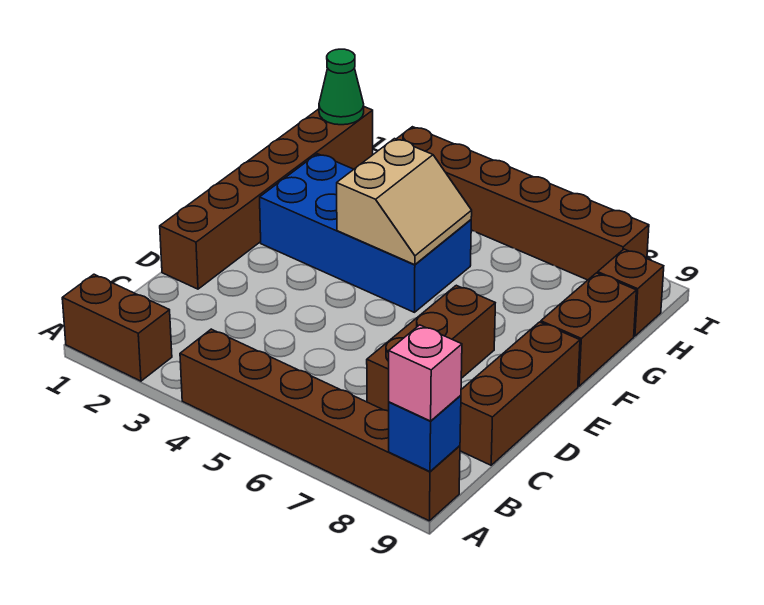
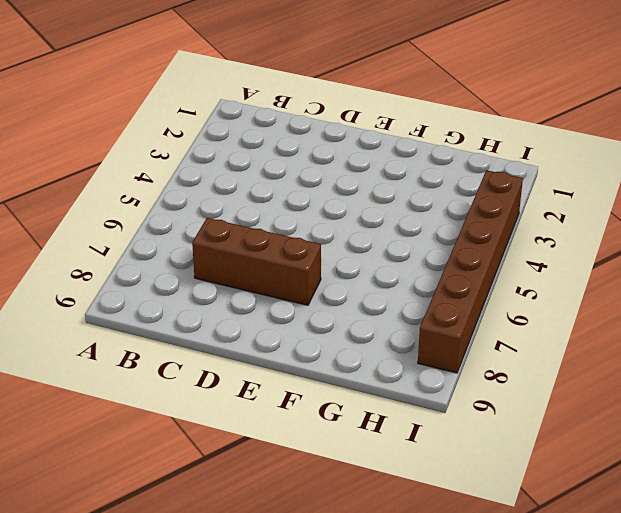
none -> brown 1x2 brick [62,274,172,381]
none -> brown 1x6 brick [180,329,460,521]
none -> brown 1x3 brick [460,322,580,465]

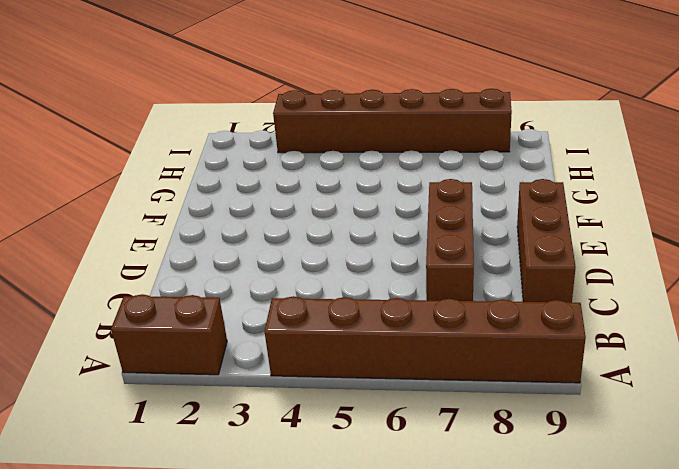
none -> brown 1x6 brick [160,107,373,289]
none -> blue 2x4 brick [260,154,472,312]
none -> brown 1x2 brick [541,273,636,386]

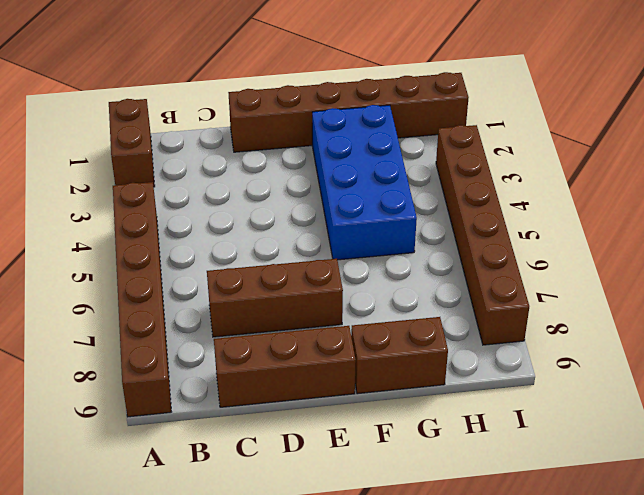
none -> brown 1x1 brick [598,249,664,336]
none -> blue 1x1 brick [389,395,461,471]
none -> tan 2x2 slope [337,139,472,265]

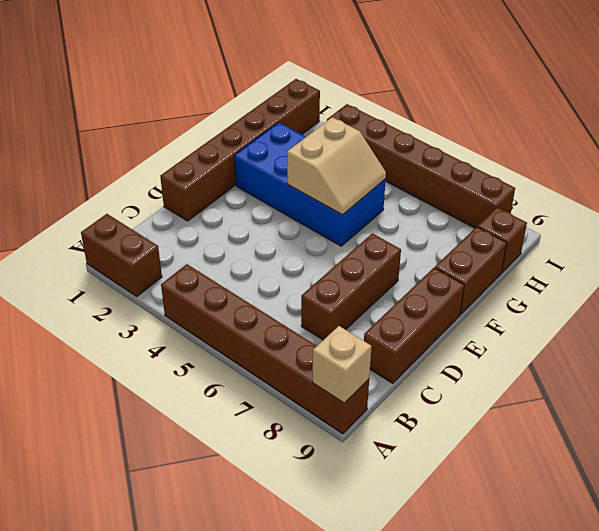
tan 1x1 brick [313,326,372,403] -> blue 1x1 brick [389,395,461,471]
none -> green 1x1 cone [319,49,364,125]
none -> pink 1x1 brick [389,325,462,421]

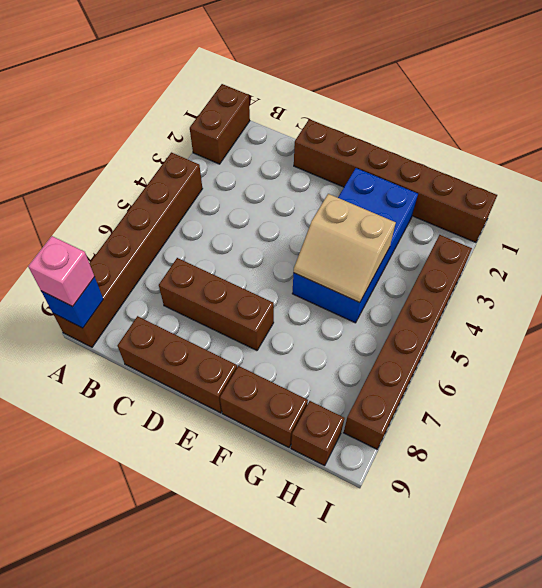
none -> green 1x1 cone [319,49,364,125]

